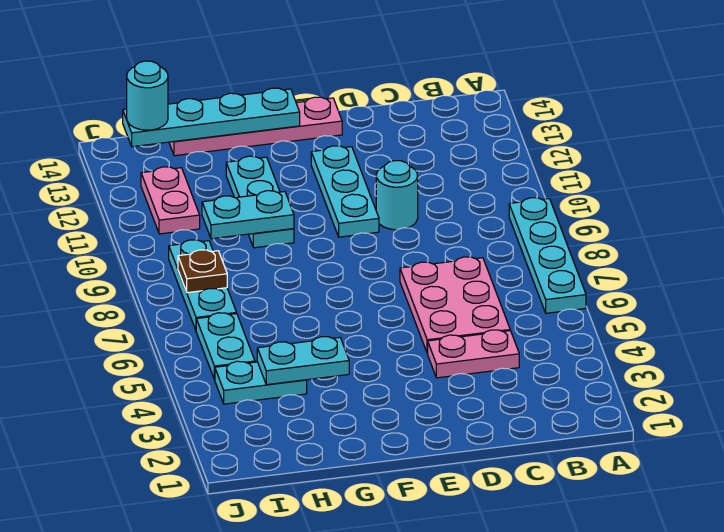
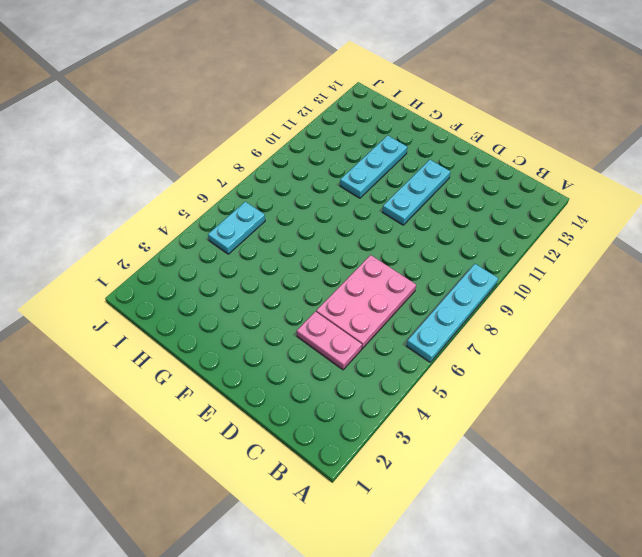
none -> cyan 1x1 round brick [376,161,418,230]
none -> pink 1x4 plate [169,97,342,156]
none -> cyan 1x2 plate [215,361,307,404]

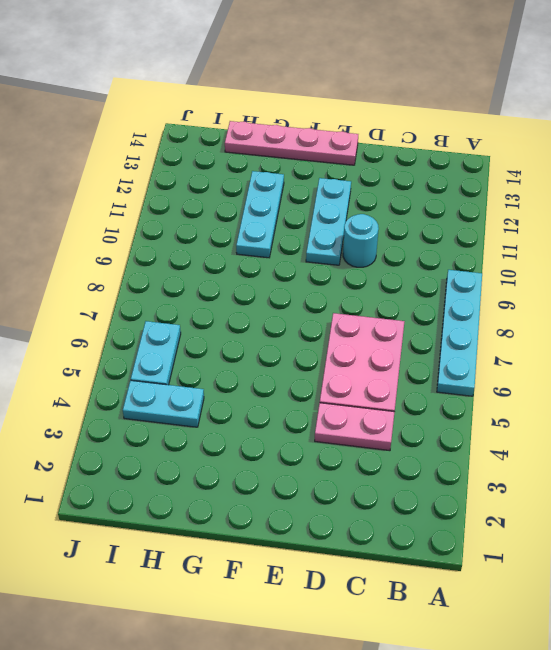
none -> cyan 1x3 plate [169,240,237,330]
none -> pink 1x2 plate [141,167,200,234]
none -> cyan 1x4 plate [123,88,300,147]

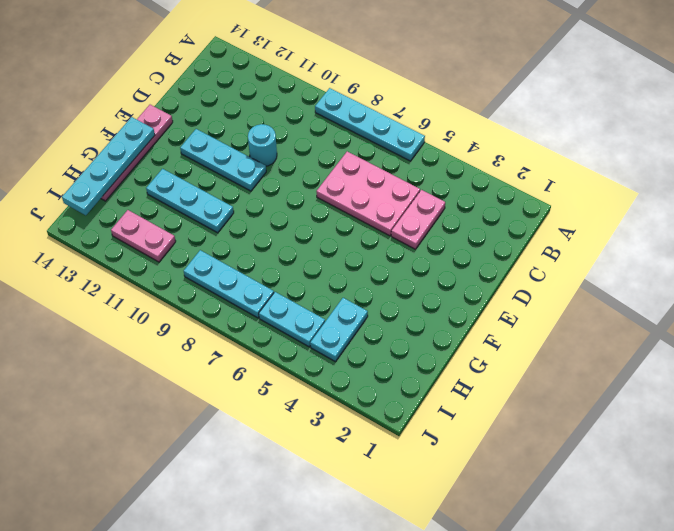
none -> cyan 1x2 plate [257,337,349,385]
none -> cyan 1x2 plate [202,191,294,239]
none -> brown 1x1 plate [178,250,227,293]

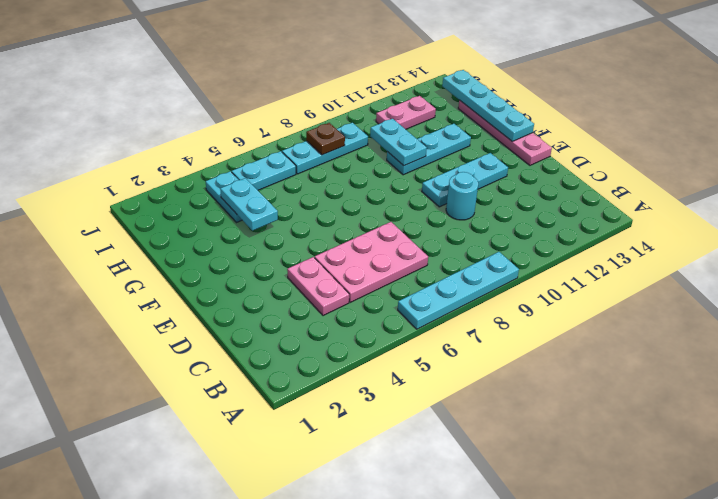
none -> cyan 1x1 round brick [127,61,168,130]

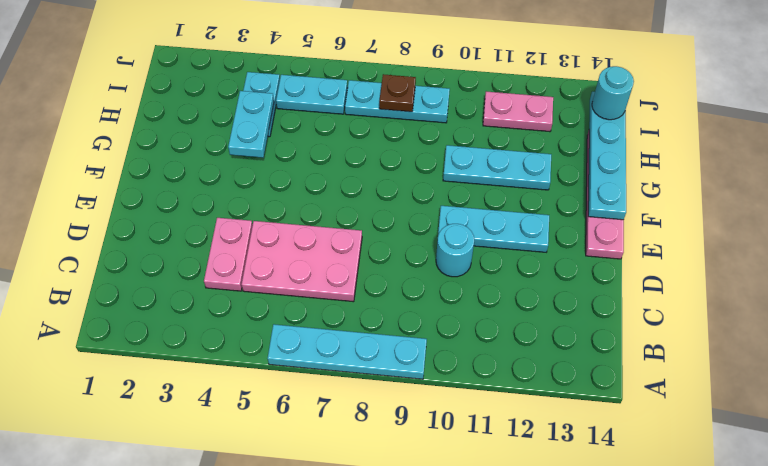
none -> cyan 1x2 plate [202,191,294,239]

